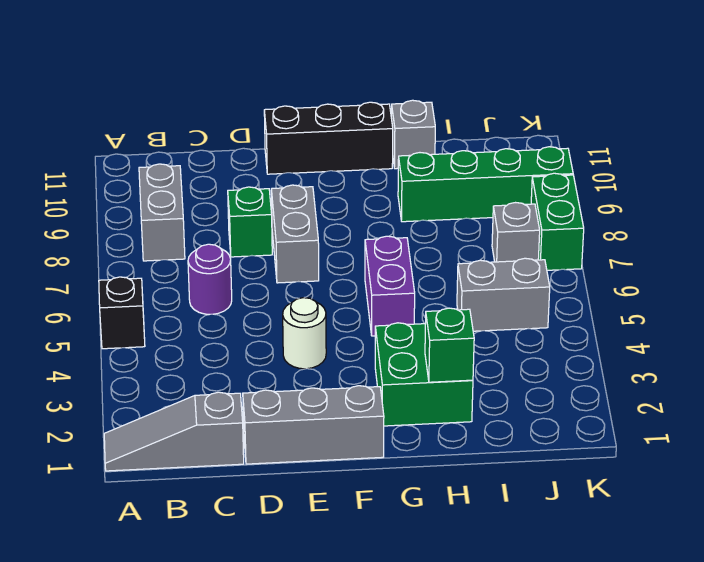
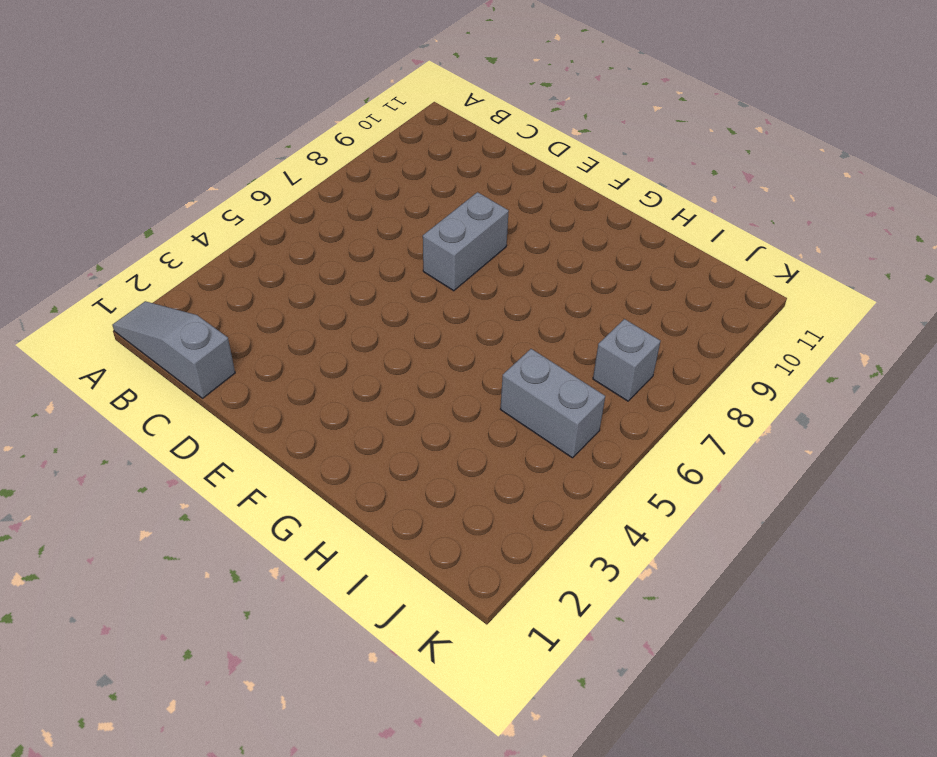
none -> black 1x1 brick [99,277,145,349]
none -> grey 1x2 brick [139,164,185,261]
none -> purple 1x1 round brick [188,244,232,314]

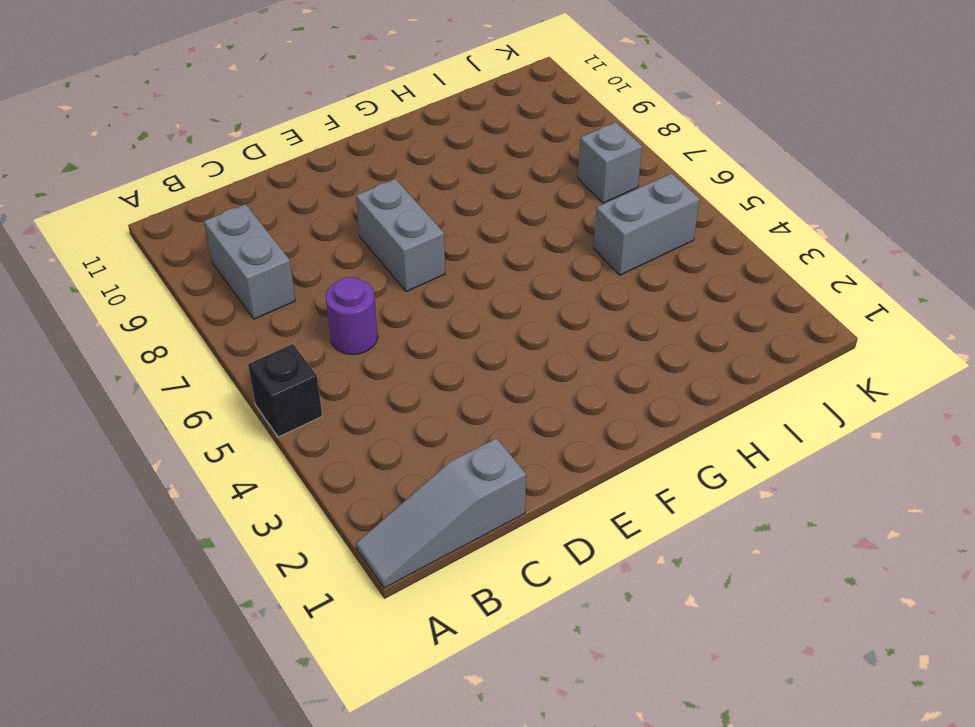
none -> grey 1x3 brick [243,386,384,464]
none -> green 1x1 brick [228,187,272,257]
none -> white 1x1 round brick [283,298,326,369]

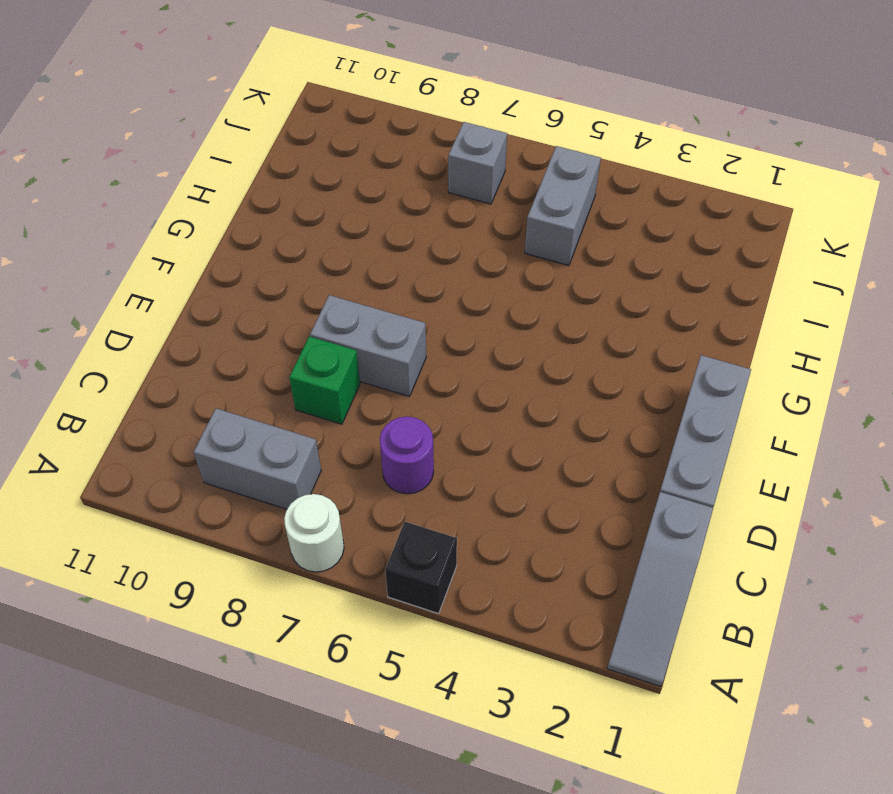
white 1x1 round brick [284,494,344,572] -> white 1x1 round brick moved to [283,298,326,369]
none -> black 1x3 brick [264,102,393,174]
none -> green 2x2 brick [375,323,473,426]
none -> purple 1x2 brick [365,236,415,336]

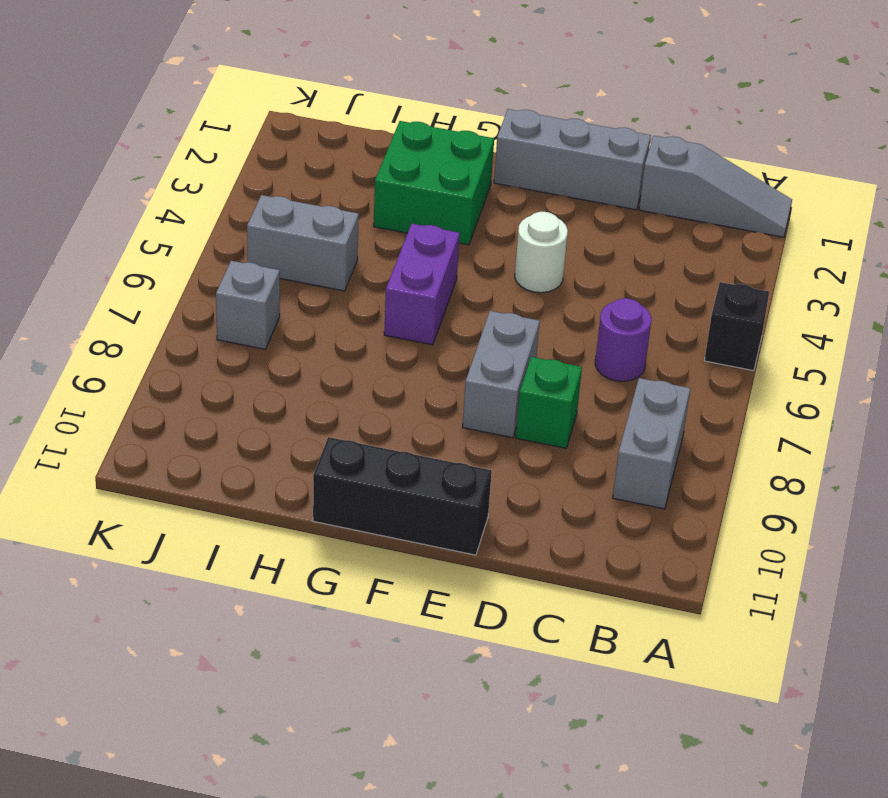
none -> green 1x4 brick [398,147,573,222]
none -> grey 1x1 brick [391,100,435,169]
none -> green 1x2 brick [531,173,584,270]

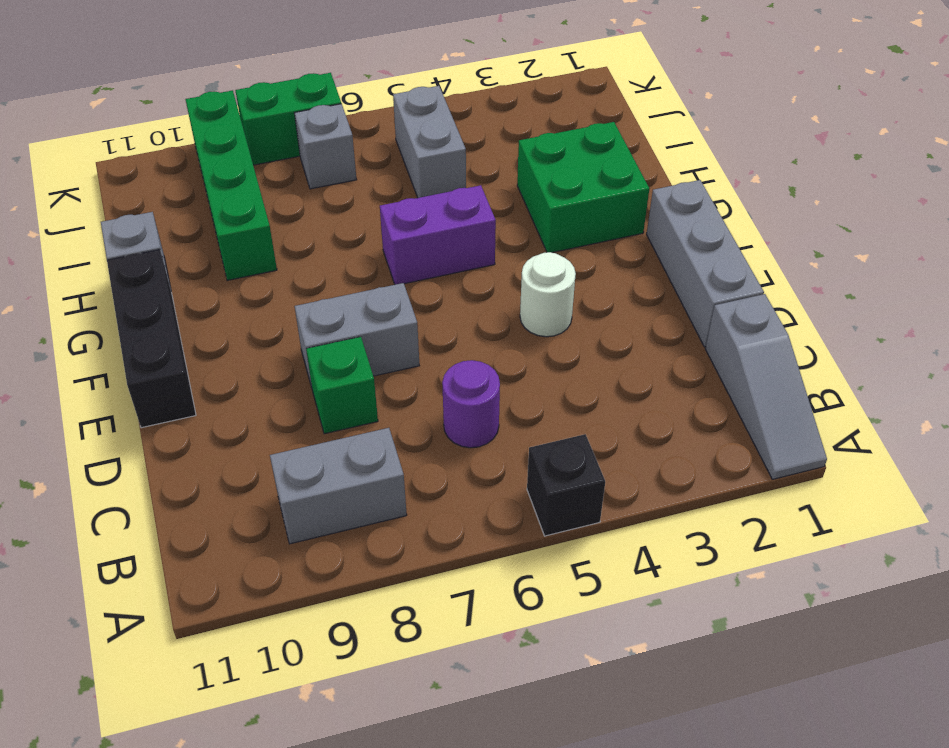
none -> green 1x1 brick [425,308,474,382]

